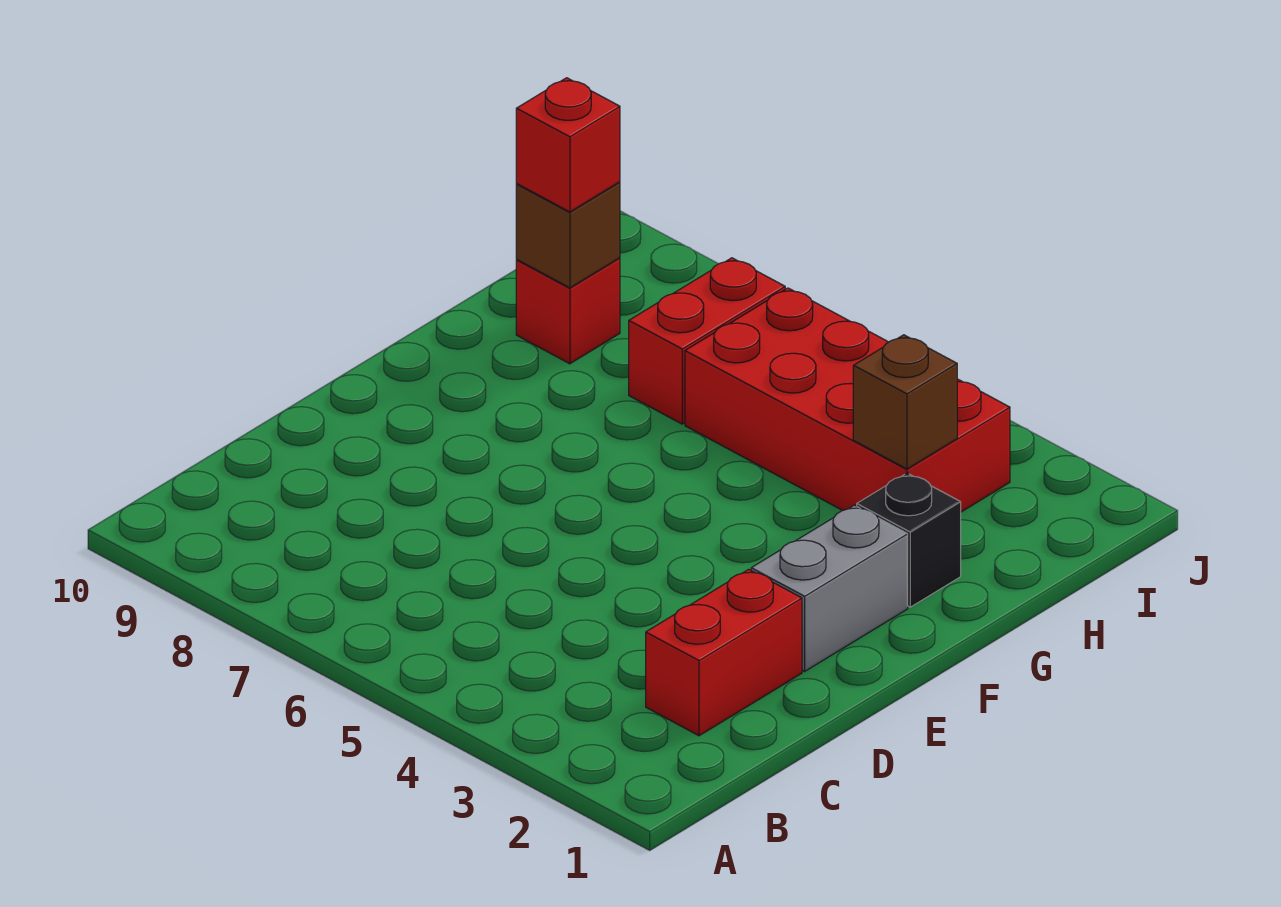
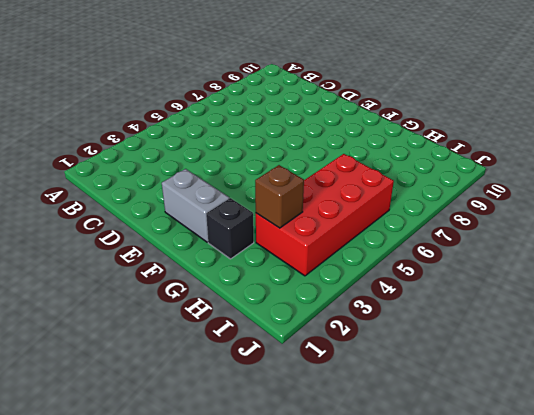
none -> red 1x2 brick [646,569,802,736]
none -> red 1x2 brick [629,258,785,424]

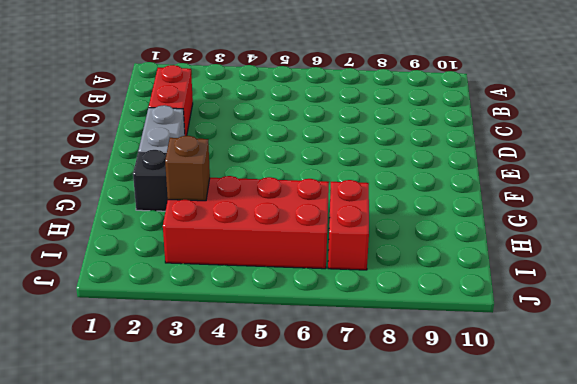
none -> red 1x1 brick [516,258,620,364]
none -> brown 1x1 brick [516,182,620,288]

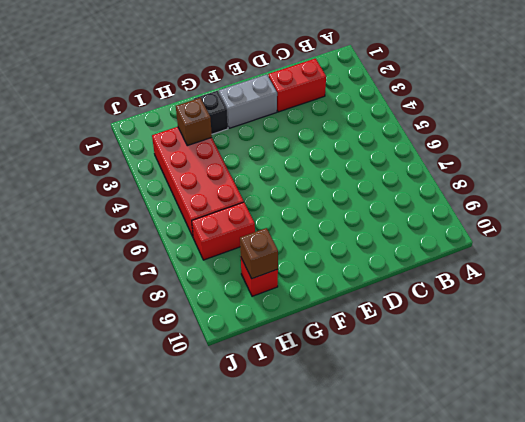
none -> red 1x1 brick [516,78,620,212]

